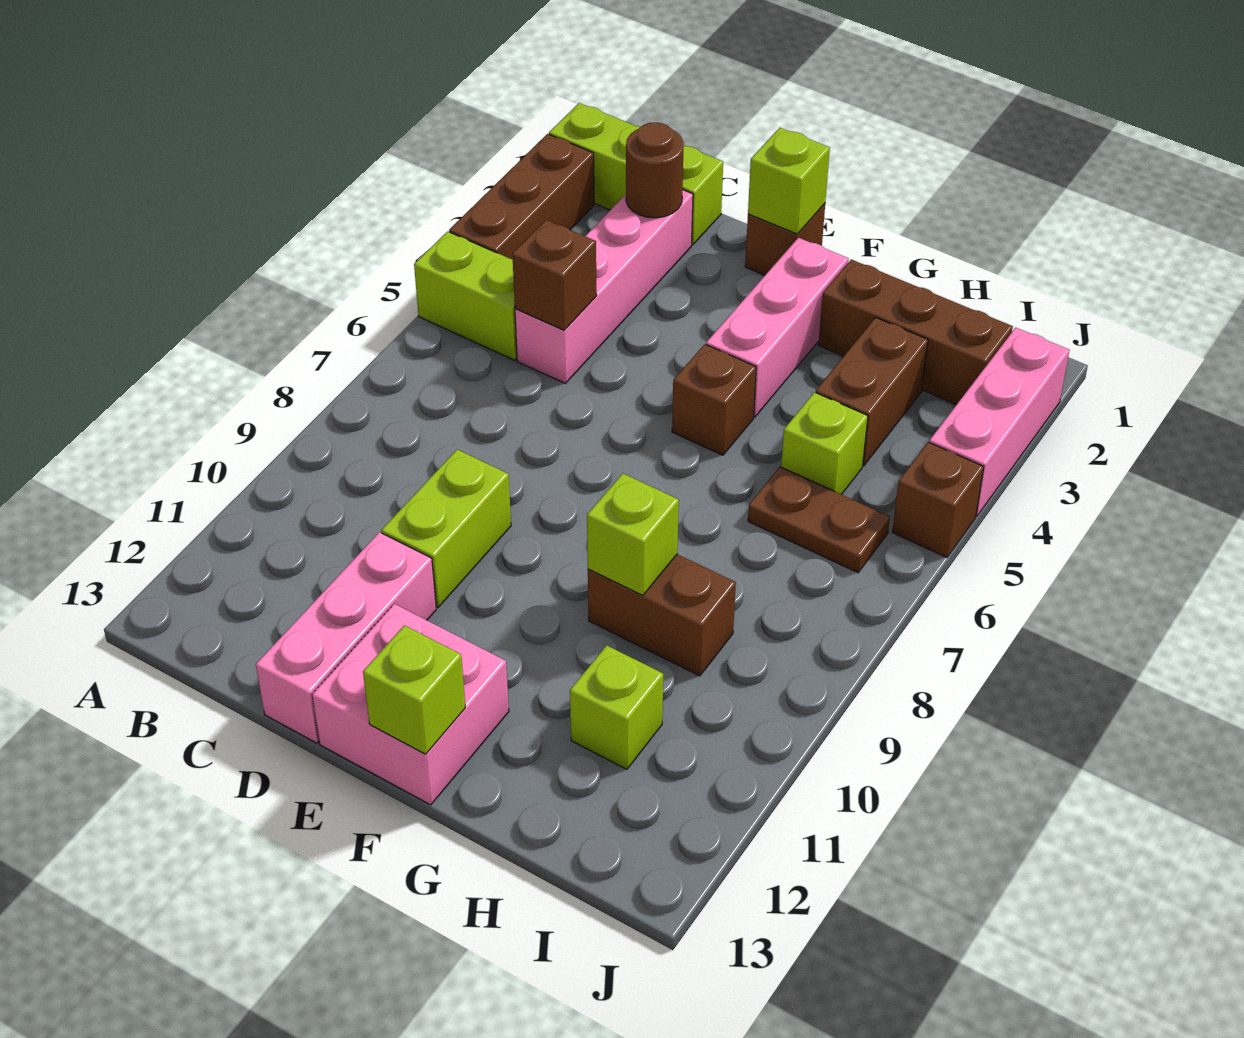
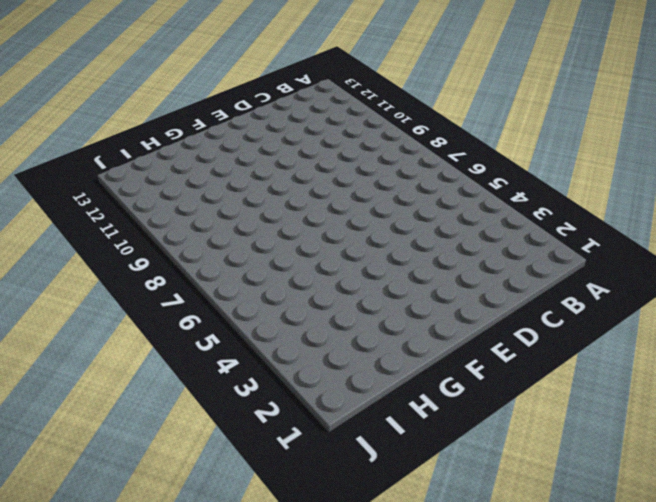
none -> lime 1x3 brick [549,103,723,245]
none -> brown 1x3 brick [449,134,594,259]
none -> lime 1x2 brick [414,231,517,360]

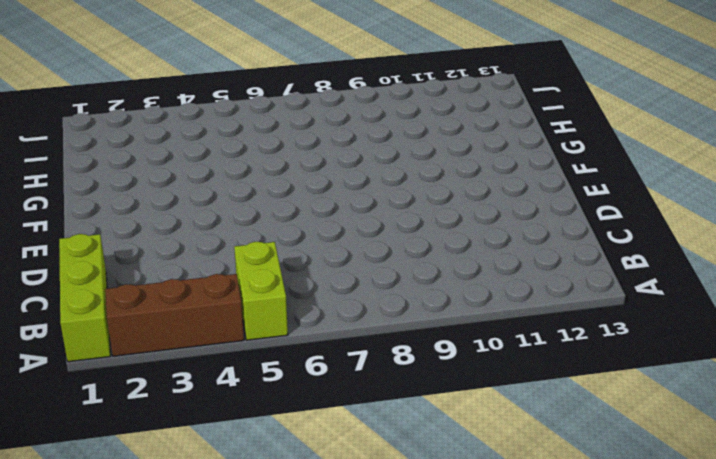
none -> pink 1x4 brick [515,190,693,383]
none -> lime 1x2 brick [381,449,511,607]
none -> pink 1x3 brick [256,532,436,743]

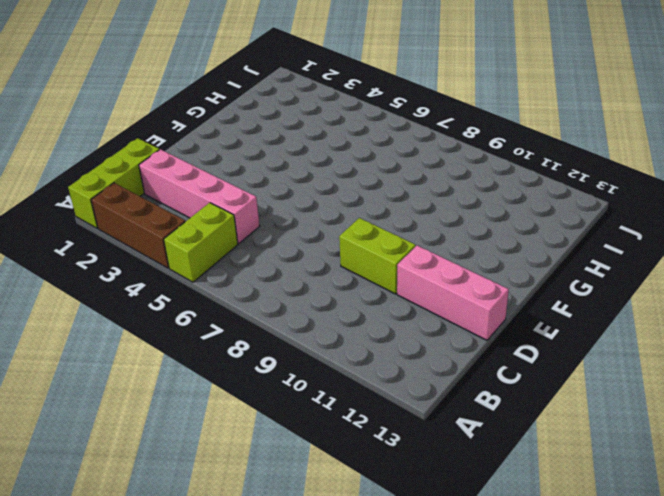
none -> brown 1x1 brick [745,203,825,275]
none -> pink 2x2 brick [312,604,509,805]
none -> pink 1x3 brick [706,238,849,417]

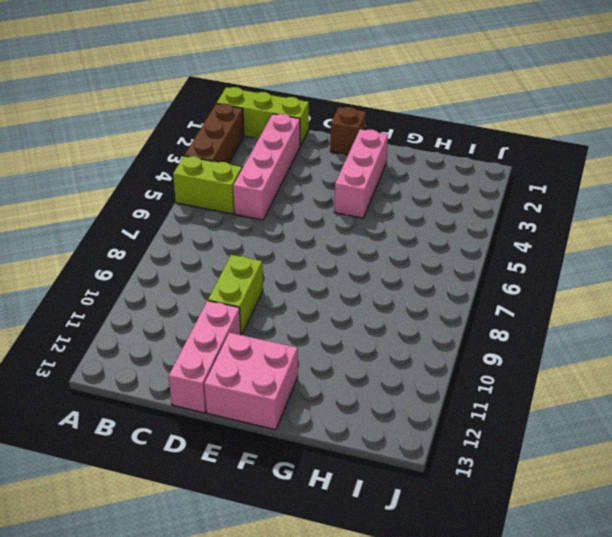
none -> brown 1x1 brick [672,344,756,455]
none -> brown 1x3 brick [818,259,1013,405]
none -> brown 1x2 brick [588,554,736,676]

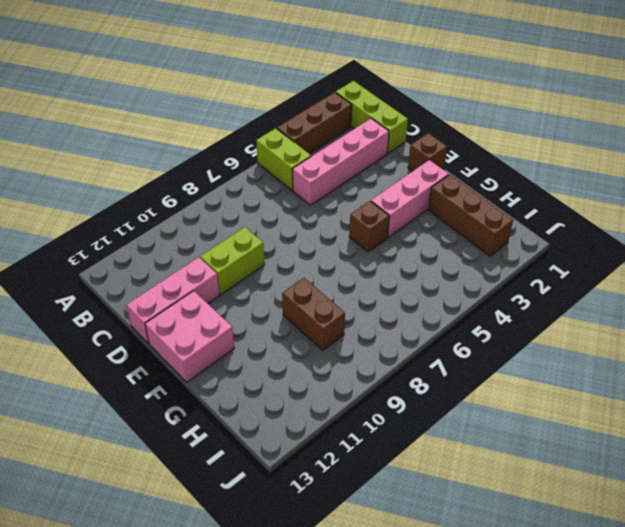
none -> brown 1x2 brick [816,318,928,466]
none -> lime 1x1 brick [781,392,868,495]
none -> brown 1x2 plate [748,467,890,573]

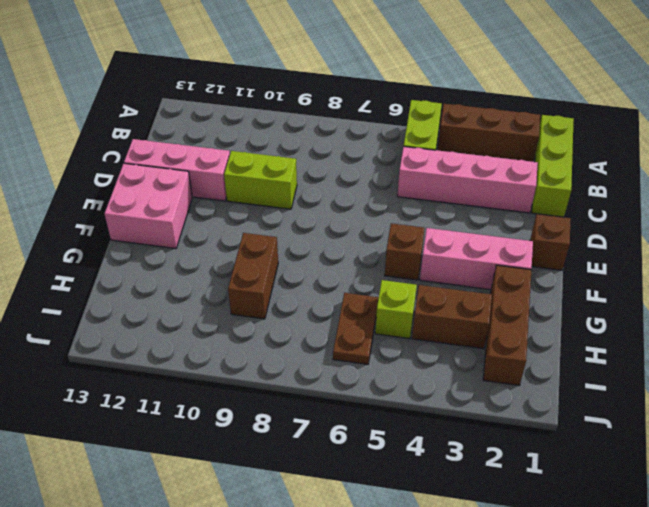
none -> lime 1x1 brick [570,645,663,769]
none -> pink 1x3 brick [929,328,1070,516]
none -> brown 1x1 brick [892,442,984,557]

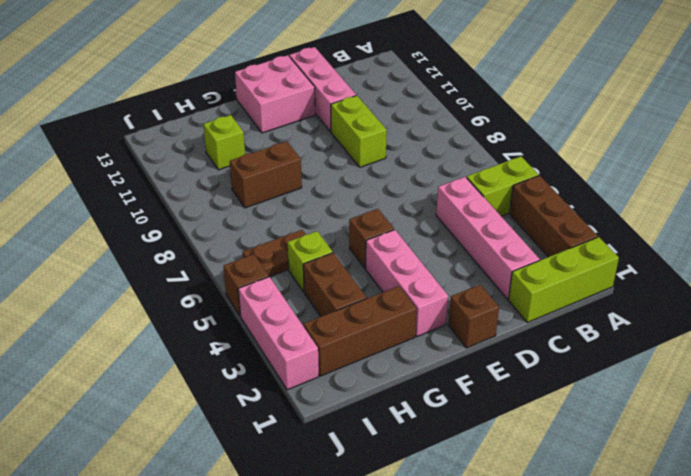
none -> brown 1x1 round brick [626,122,684,218]
none -> brown 1x1 brick [512,220,597,330]
none -> lime 1x1 brick [748,128,830,234]

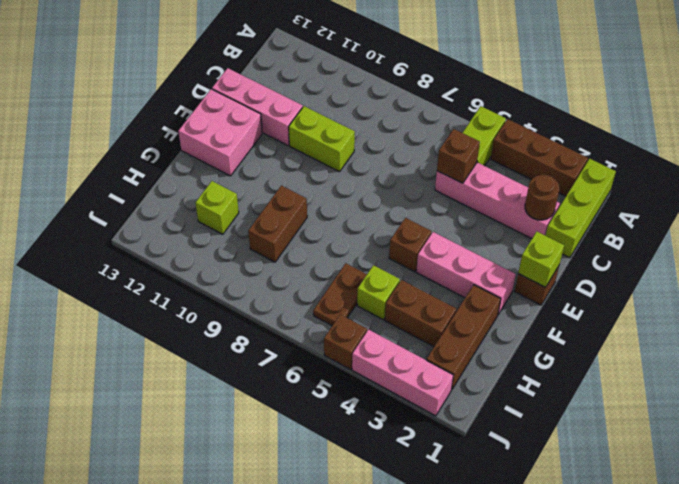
none -> lime 1x1 brick [363,625,465,754]
none -> lime 1x1 brick [587,473,679,595]

